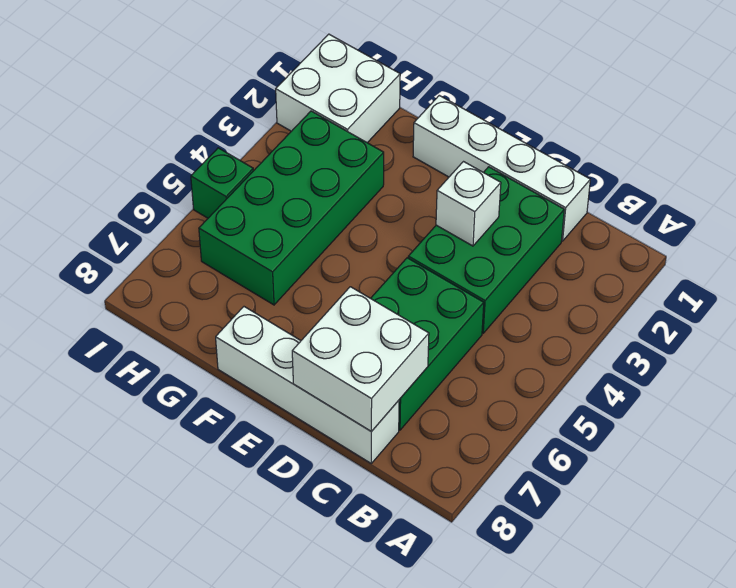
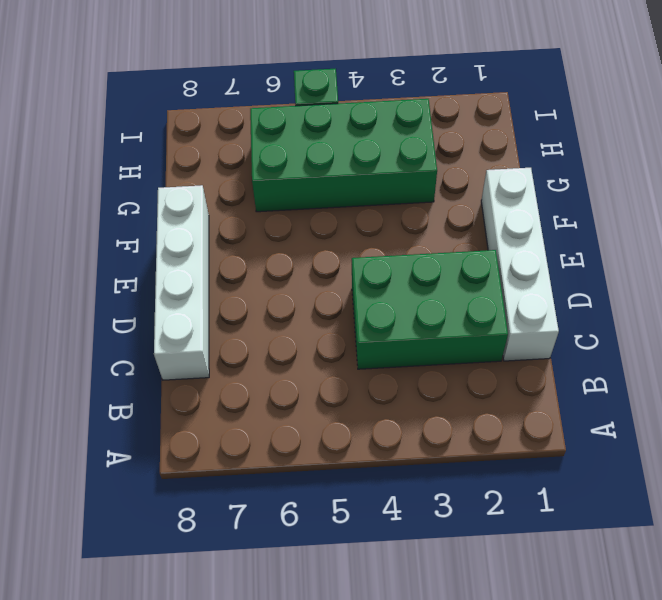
none -> green 2x3 brick [371,258,484,430]
none -> white 2x2 brick [276,34,400,143]

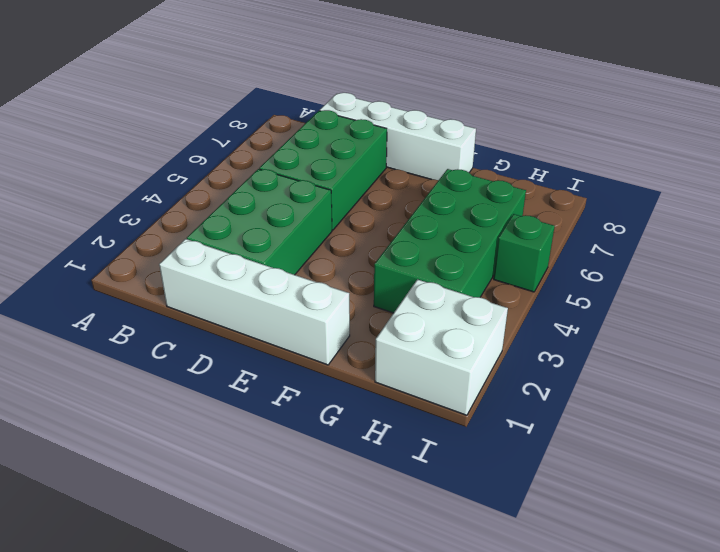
none -> white 2x2 brick [292,287,429,432]
none -> white 1x1 brick [436,162,501,246]

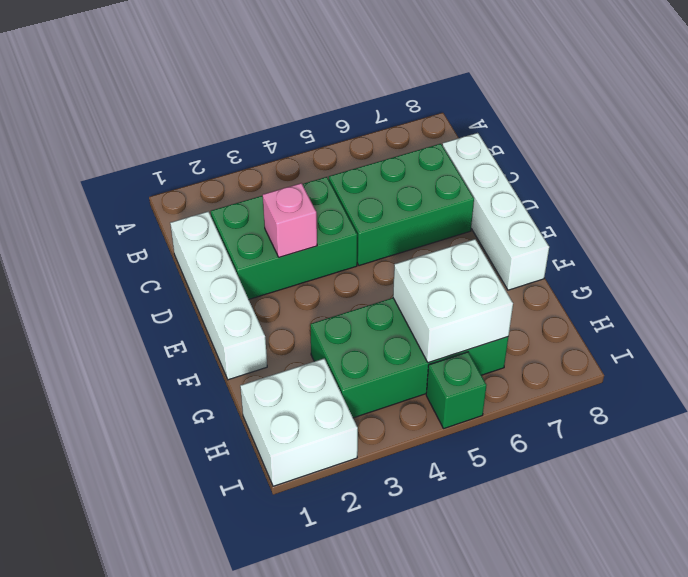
pink 1x1 brick [263,183,317,257] -> white 1x1 brick [436,162,501,246]
white 2x2 brick [393,239,513,363] -> white 2x2 brick moved to [292,287,429,432]

